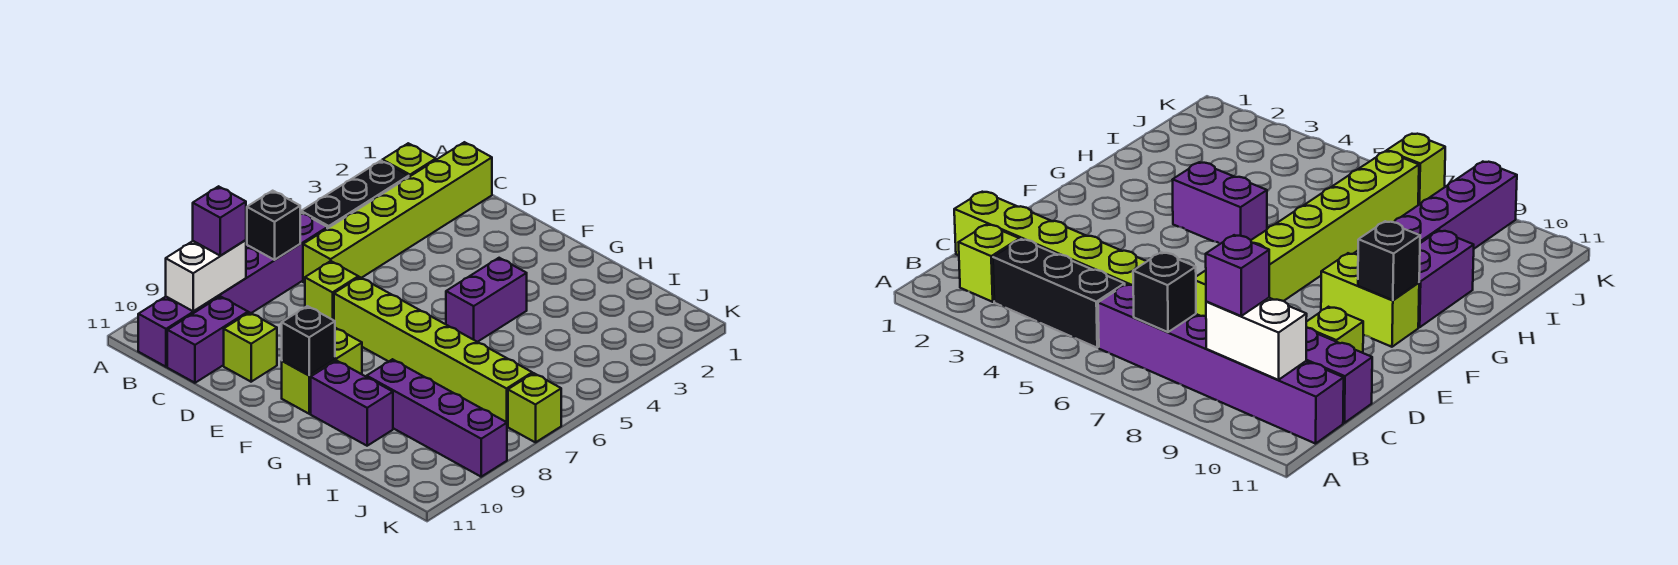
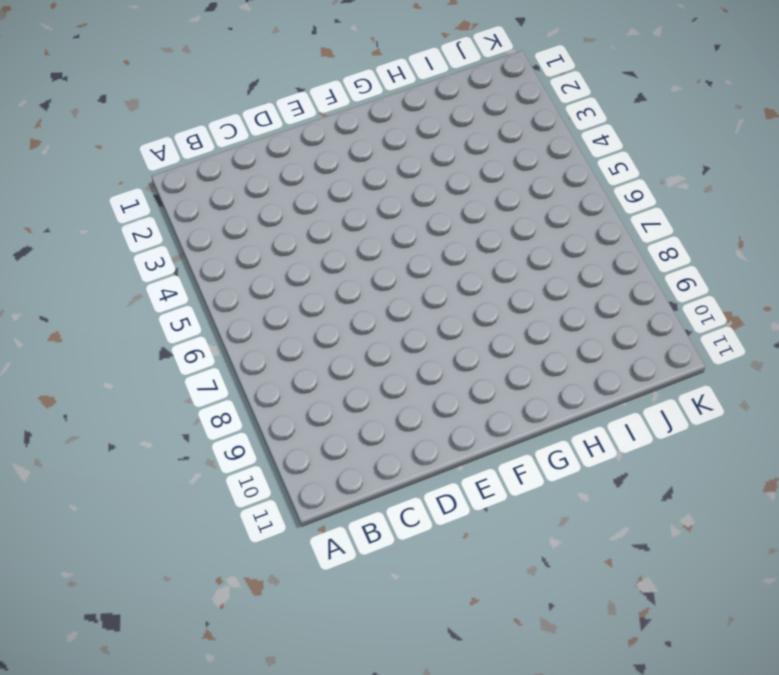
none -> lime 1x1 brick [382,143,436,177]
none -> black 1x3 brick [301,161,409,228]
none -> purple 1x6 brick [138,212,327,367]

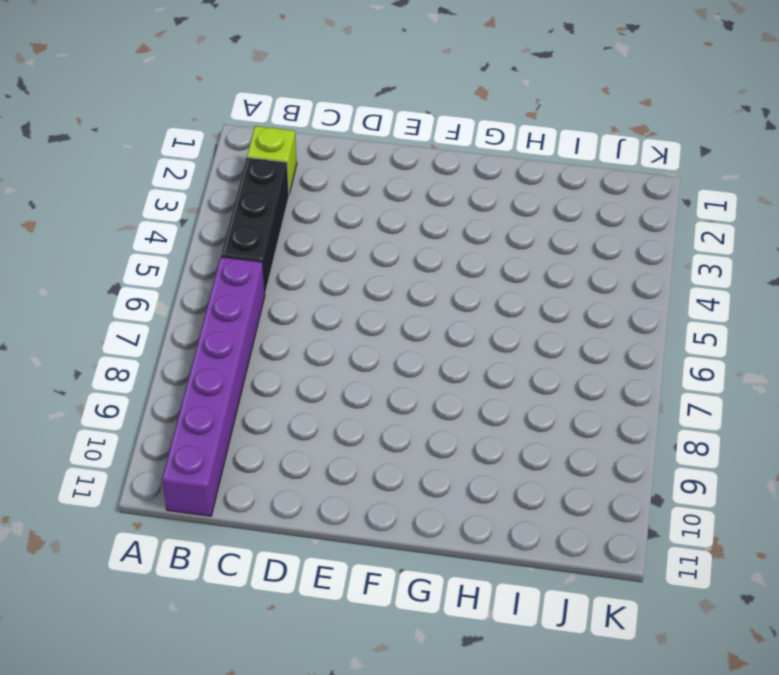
none -> lime 1x6 brick [303,142,492,283]
none -> purple 1x2 brick [167,296,248,383]
none -> lime 1x1 brick [305,261,358,320]

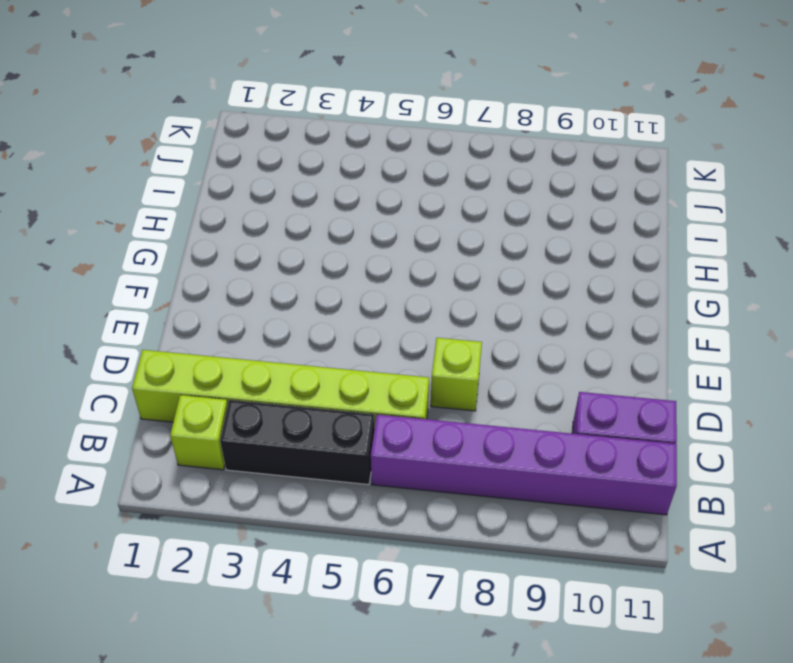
none -> lime 1x1 brick [224,312,277,382]
none -> lime 1x6 brick [334,277,532,426]
none -> lime 1x2 brick [282,328,362,414]

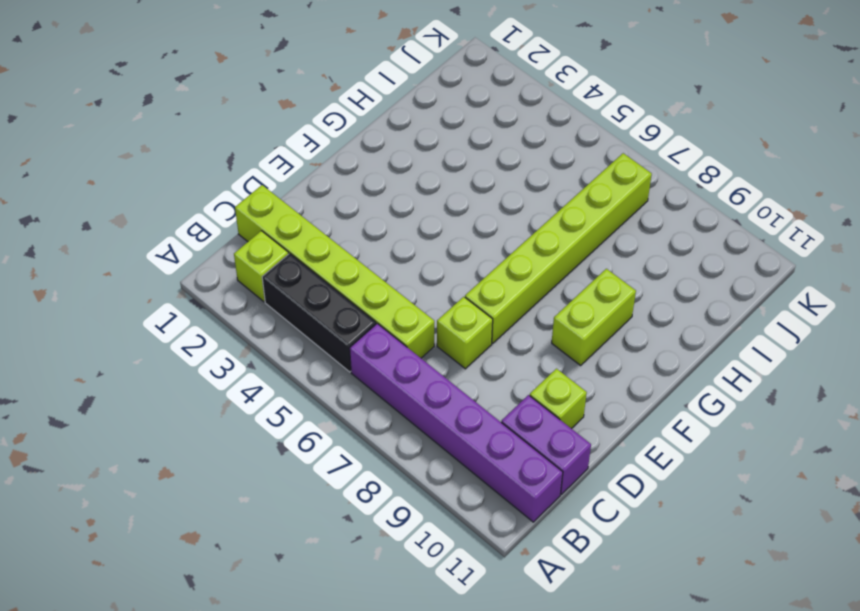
lime 1x2 brick [552,269,636,365] -> lime 1x2 brick turned to [282,328,362,414]
none -> purple 1x2 brick [446,258,527,342]
none -> purple 1x2 brick [311,361,393,446]
none -> purple 1x4 brick [367,359,507,477]

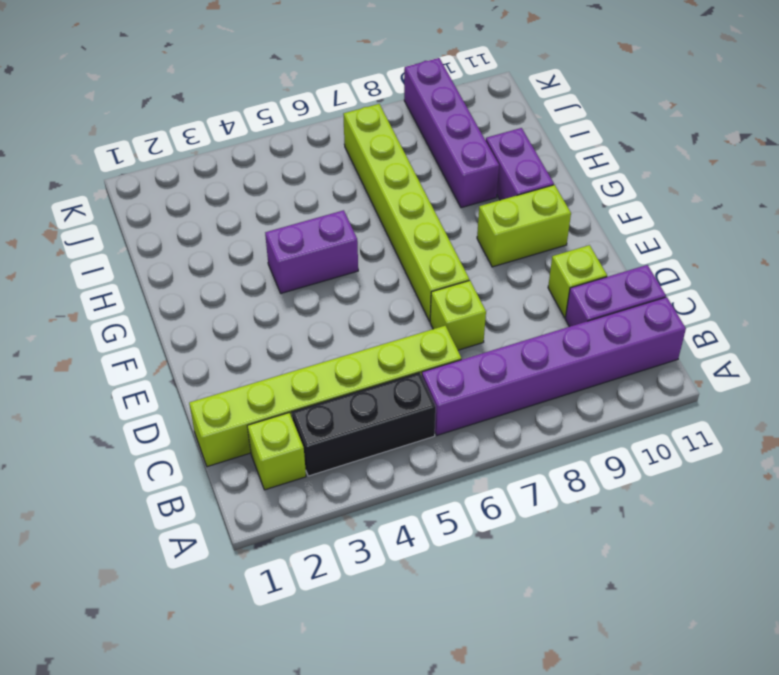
none -> lime 1x1 brick [508,373,561,442]
none -> black 1x1 brick [247,191,300,260]
none -> white 1x2 brick [166,240,246,311]

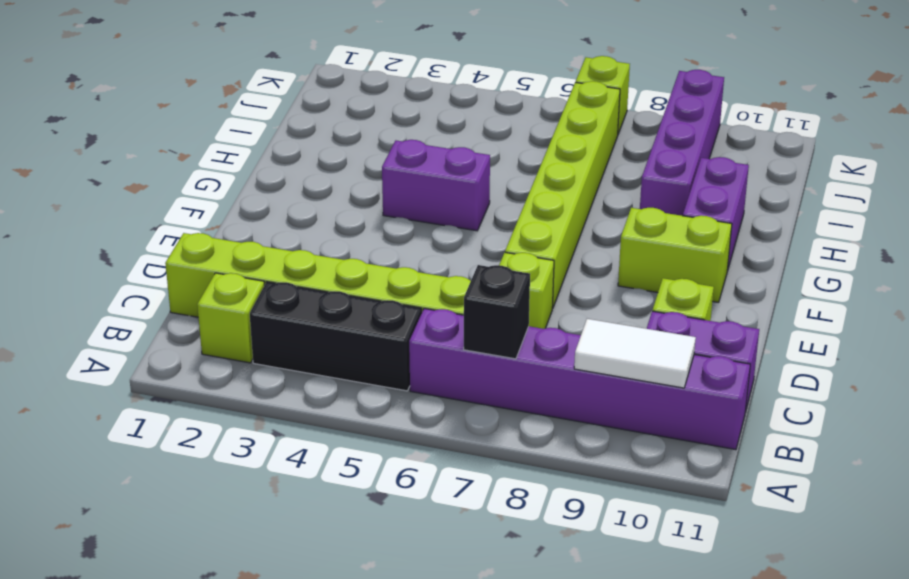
white 1x2 tile [574,319,696,388] -> white 1x2 brick [166,240,246,311]
none -> black 1x1 brick [282,306,335,375]
none -> purple 1x1 brick [193,186,246,256]

